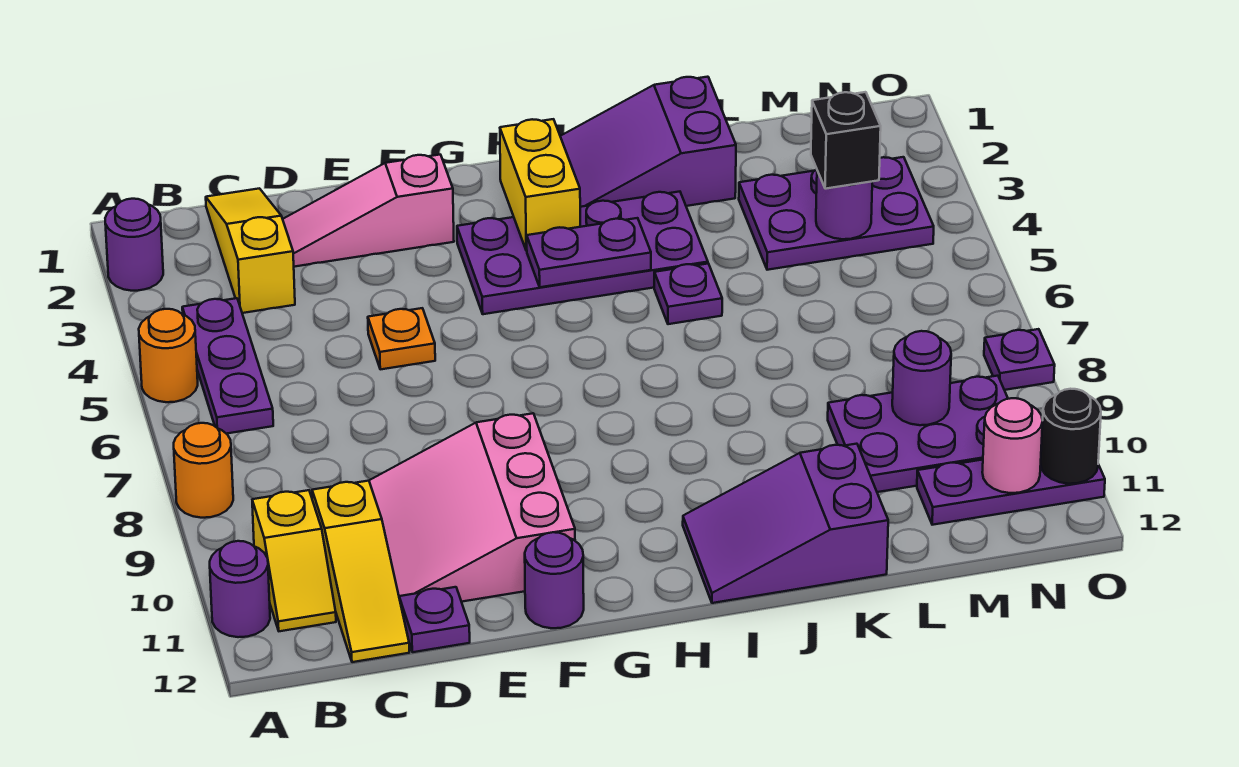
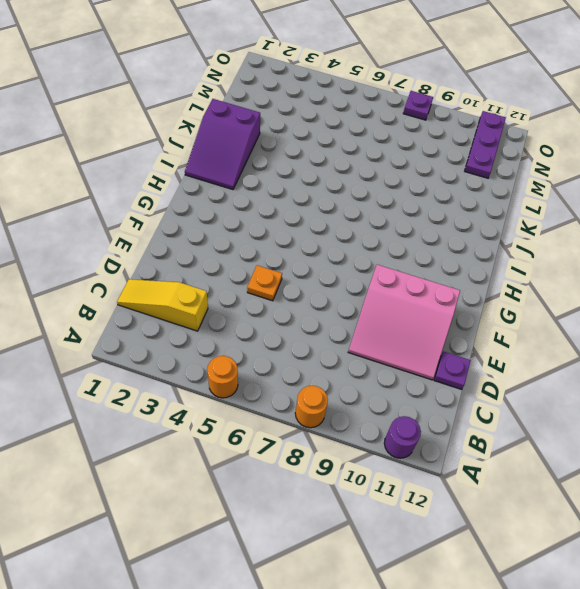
none -> purple 1x1 round brick [105,199,163,291]
none -> purple 1x3 plate [182,298,273,434]
none -> yellow 1x2 slope [252,490,336,631]

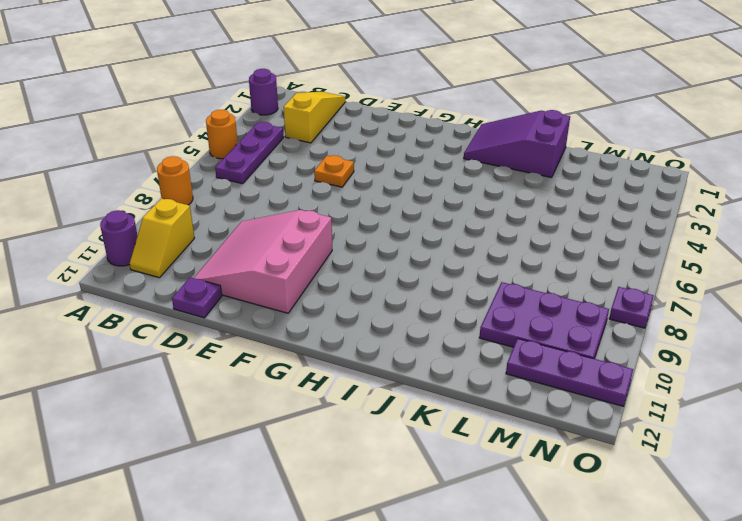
none -> yellow 1x3 slope [312,481,409,662]
none -> pink 1x3 slope [283,155,454,267]
none -> purple 1x1 round brick [525,532,584,628]

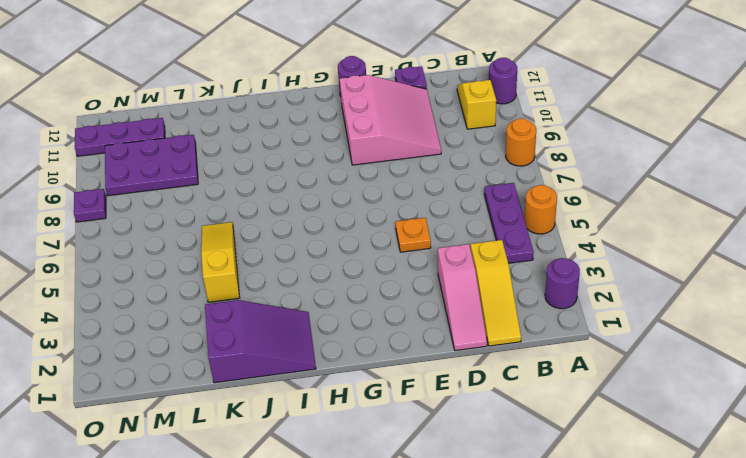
pink 1x3 slope [438,244,487,351] -> pink 1x3 slope turned to [283,155,454,267]
yellow 1x3 slope [201,222,240,302] -> yellow 1x3 slope moved to [312,481,409,662]
none -> purple 2x4 plate [457,192,708,314]
none -> purple 2x3 slope [683,444,888,603]
none -> purple 1x1 plate [654,264,722,324]

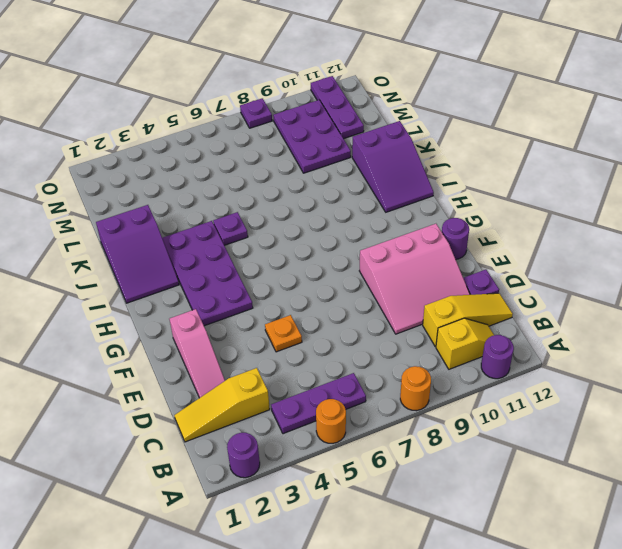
none -> purple 2x3 plate [739,157,934,270]
none -> yellow 1x2 brick [500,119,580,251]
none -> purple 1x2 plate [527,218,651,287]

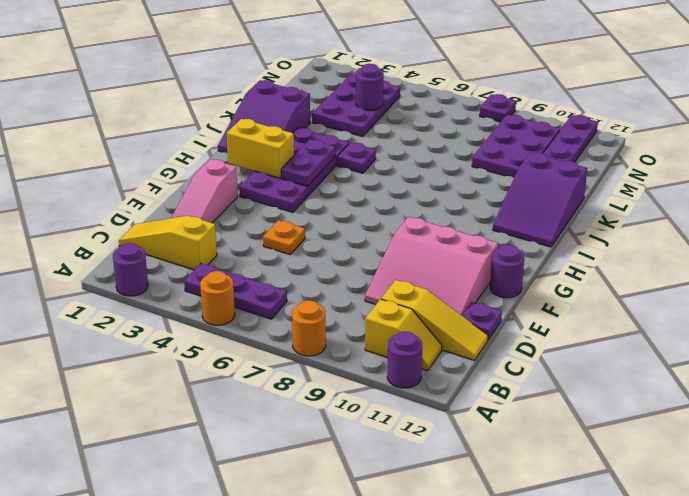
none -> purple 1x1 round brick [892,331,951,425]
none -> pink 1x1 round brick [982,398,1043,493]
none -> black 1x1 round brick [1041,389,1101,484]

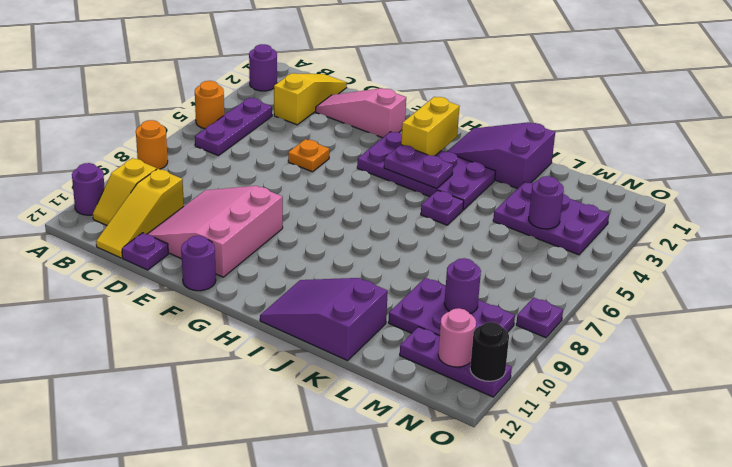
none -> black 1x1 brick [811,92,881,189]

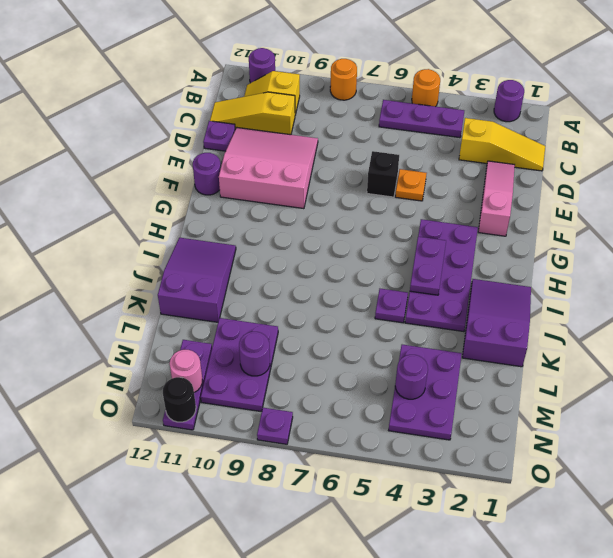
black 1x1 brick [367,151,399,197] -> black 1x1 brick moved to [811,92,881,189]
none -> yellow 1x2 brick [500,119,580,251]

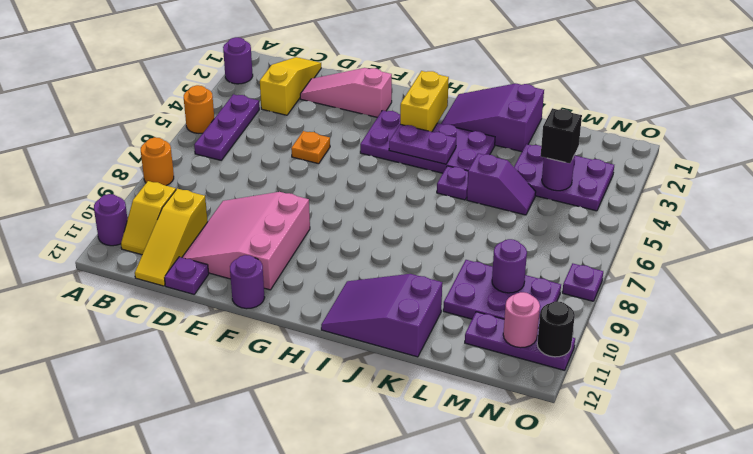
purple 1x2 slope [467,153,536,215] -> none

